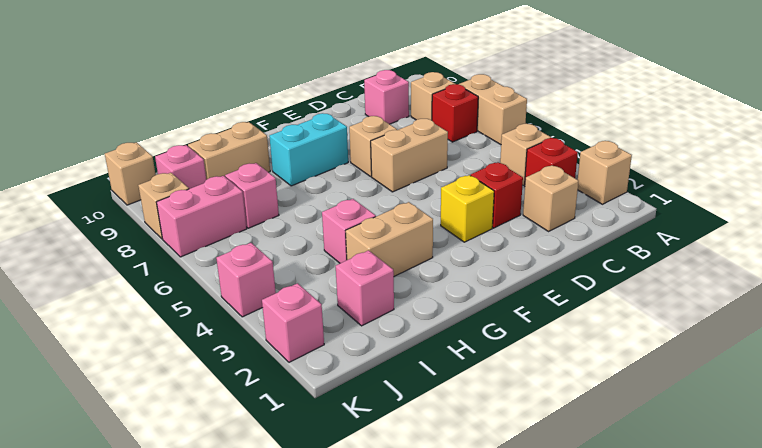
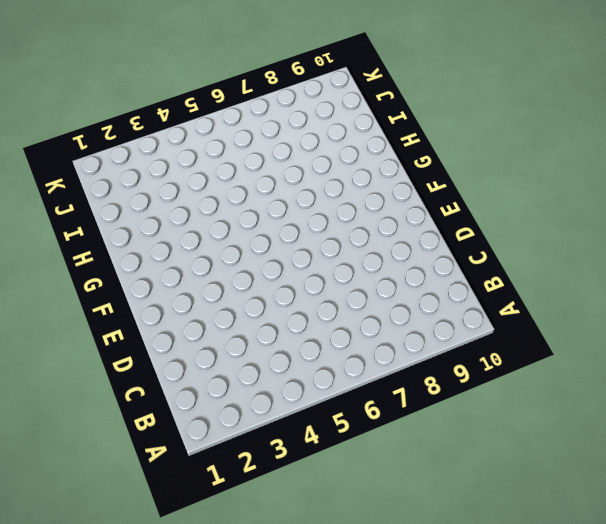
none -> tan 1x1 brick [578,141,632,204]
none -> tan 1x2 brick [459,74,527,145]
none -> red 1x1 brick [525,138,578,180]

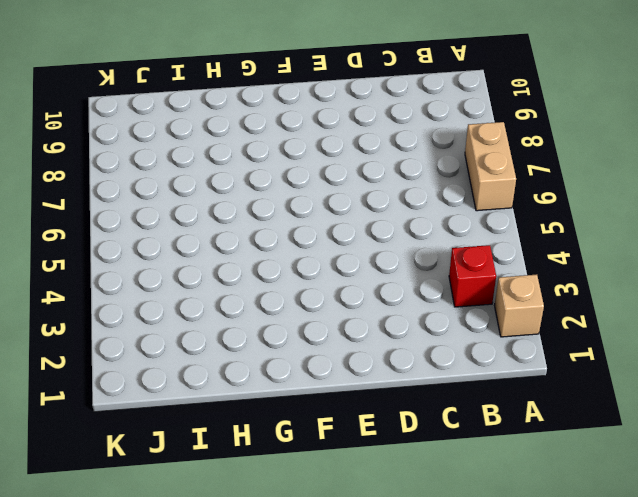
none -> tan 1x1 brick [500,124,551,185]
none -> red 1x1 brick [432,84,478,142]
none -> tan 1x1 brick [411,72,455,120]

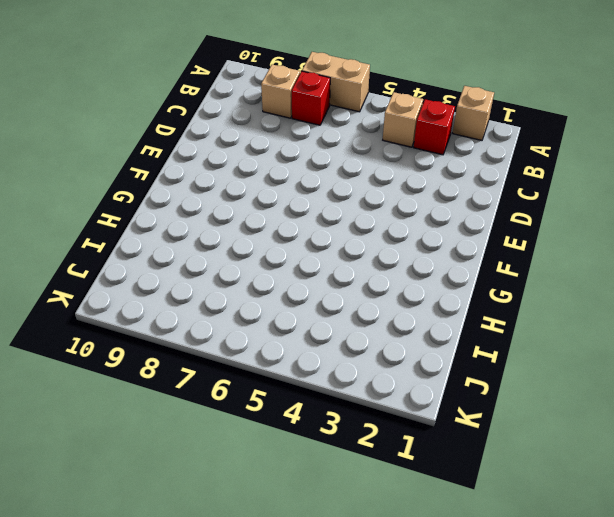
none -> tan 1x1 brick [523,165,578,231]
none -> pink 1x1 brick [364,70,409,124]
none -> red 1x1 brick [471,162,523,228]

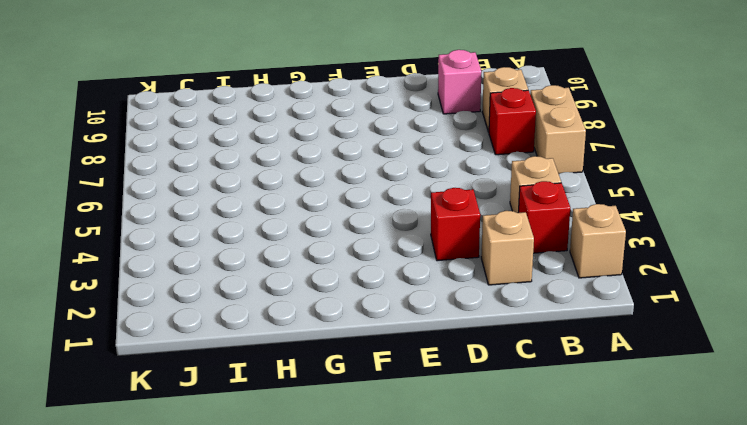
none -> tan 1x2 brick [371,119,448,192]
none -> yellow 1x1 brick [441,175,494,242]
none -> tan 1x1 brick [349,116,397,176]

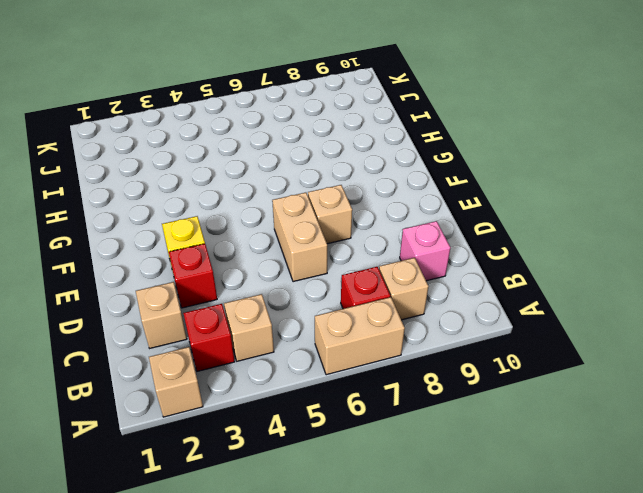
none -> cyan 1x2 brick [269,113,348,186]
none -> tan 1x2 brick [346,202,433,276]
none -> pink 1x1 brick [322,199,376,263]

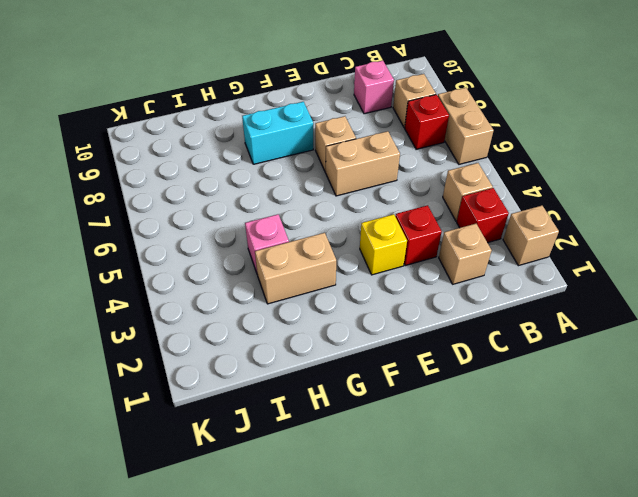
none -> tan 1x2 brick [188,122,270,180]
none -> pink 1x1 brick [336,250,394,326]
none -> pink 1x1 brick [225,163,279,228]

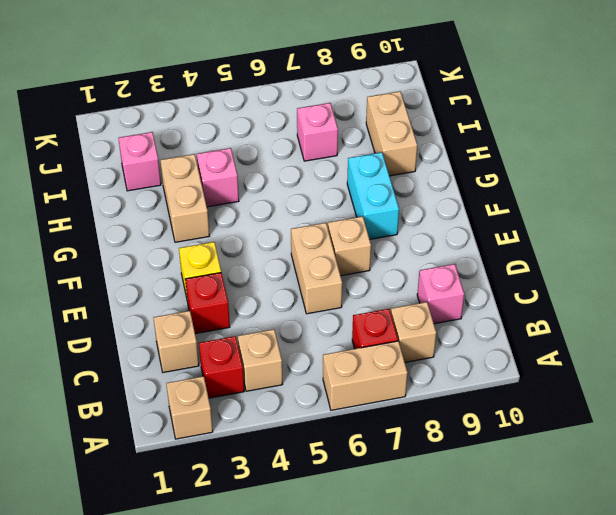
none -> pink 1x2 brick [156,176,247,257]
none -> pink 1x1 brick [155,145,206,189]
none -> pink 1x1 brick [262,283,324,362]

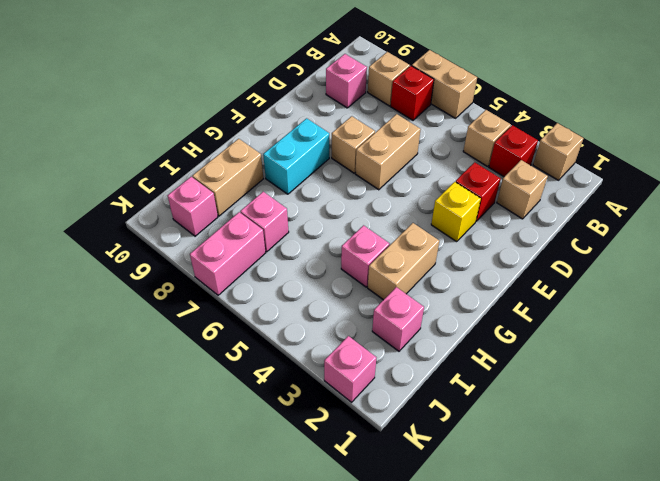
none -> pink 1x1 brick [216,243,276,317]
none -> tan 1x1 brick [138,173,189,239]
none -> tan 1x1 brick [105,142,156,205]

